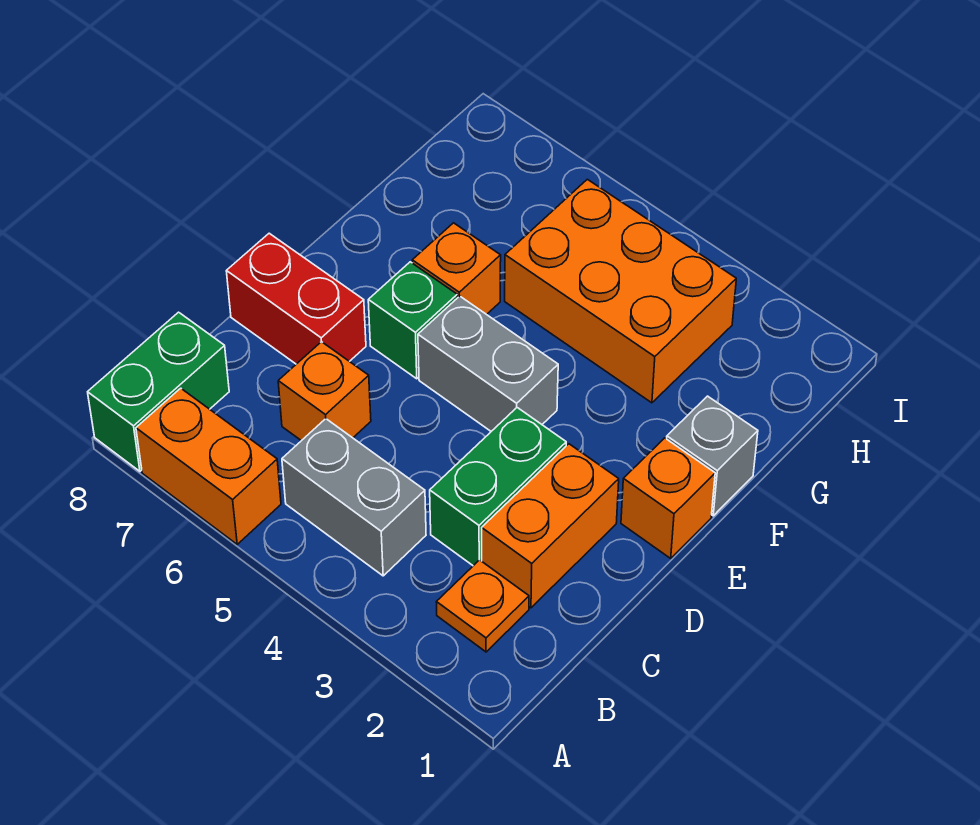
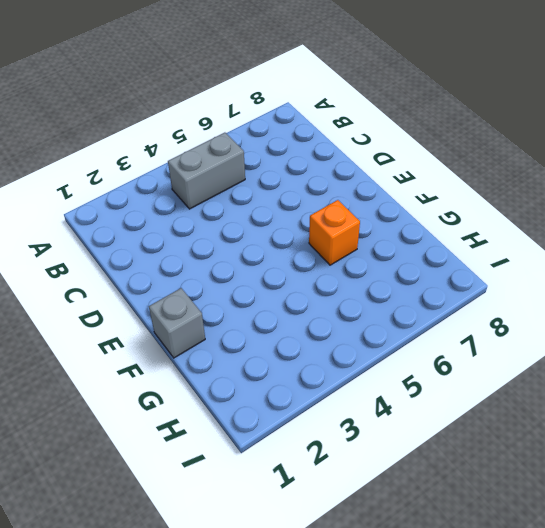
none -> orange 1x2 brick [136,388,281,544]
none -> green 1x2 brick [88,312,229,471]
none -> orange 1x1 plate [437,560,529,652]

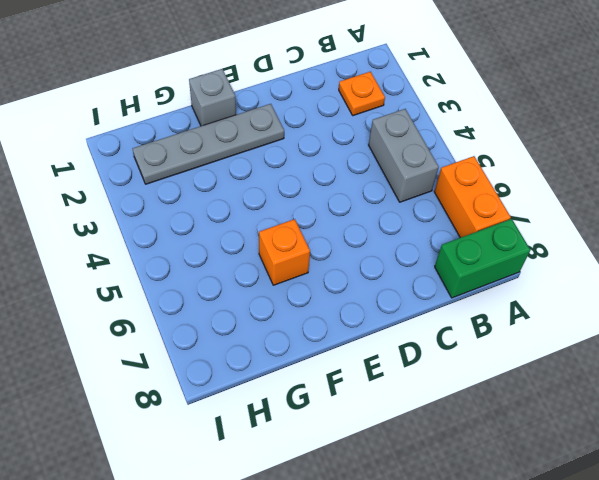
grey 1x4 plate [132,104,284,184] -> none
none -> orange 1x2 brick [482,444,619,608]
none -> green 1x2 brick [430,408,566,566]
none -> orange 1x1 brick [278,342,371,441]

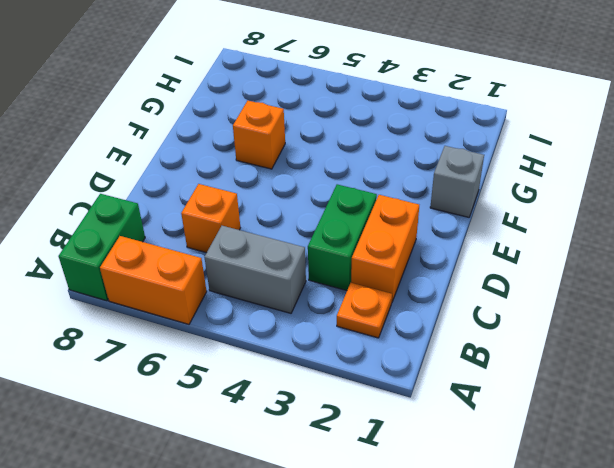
none -> red 1x2 brick [226,233,366,364]
none -> orange 1x1 brick [621,438,715,558]
none -> grey 1x2 brick [418,296,558,431]

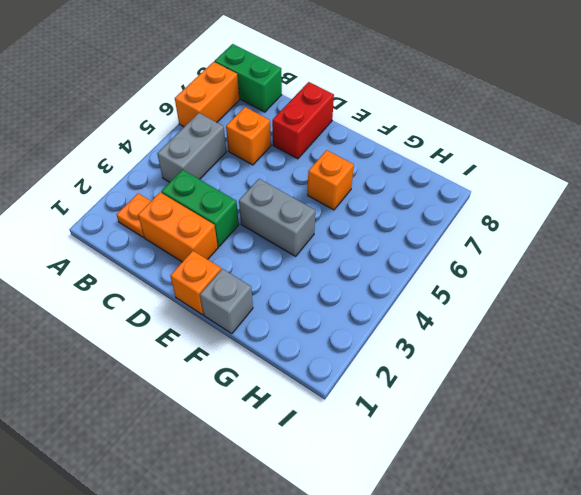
grey 1x2 brick [239,179,315,256] -> grey 1x2 brick turned to [418,296,558,431]
none -> green 1x1 brick [368,262,457,379]
none -> orange 2x3 brick [505,179,736,403]

